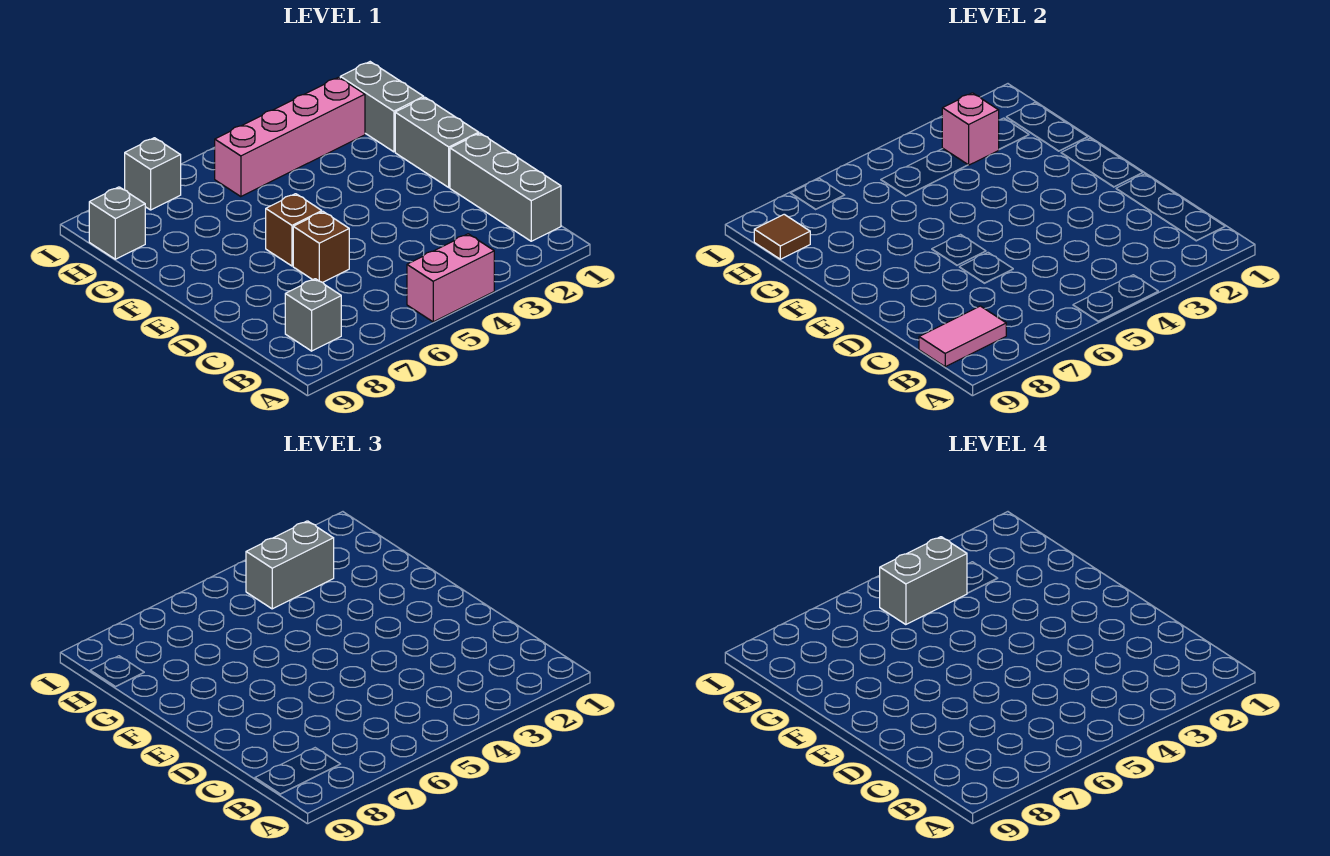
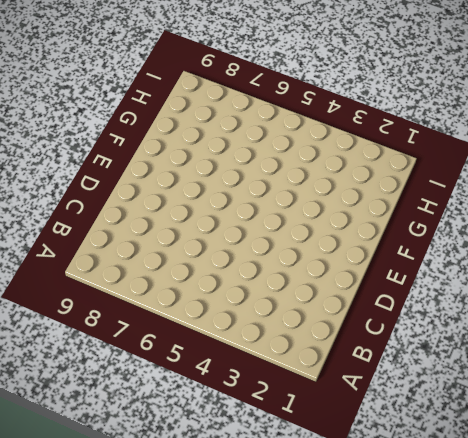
none -> pink 1x2 brick [407,234,494,322]
none -> grey 1x3 brick [450,133,561,241]
none -> grey 1x1 brick [285,279,341,351]

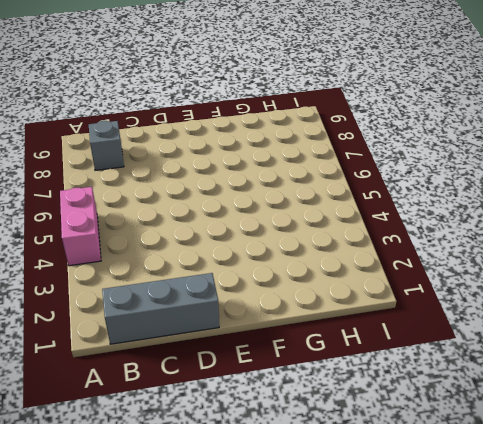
none -> brown 1x1 brick [293,212,349,282]
none -> grey 1x2 brick [395,98,479,187]
none -> brown 1x1 brick [266,194,322,266]

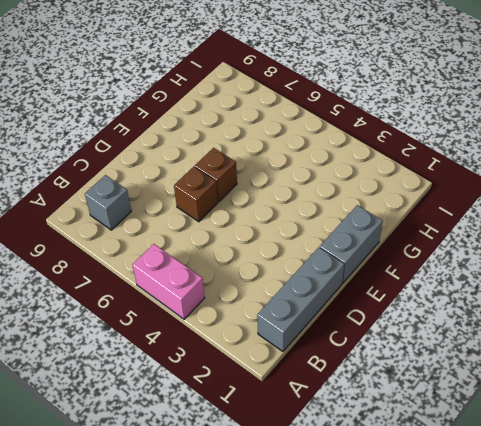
none -> grey 1x2 brick [340,62,424,152]
none -> pink 1x4 brick [215,77,365,197]
none -> grey 1x1 brick [89,187,145,259]

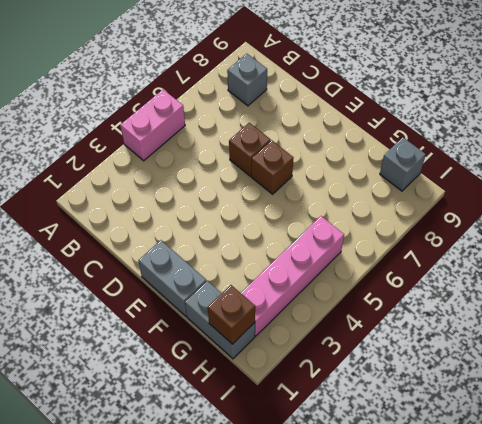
brown 1x1 brick [208,285,255,344] -> none
none -> grey 1x3 brick [450,133,561,241]
none -> grey 1x1 brick [125,138,181,210]
none -> pink 1x2 tile [919,306,1006,367]

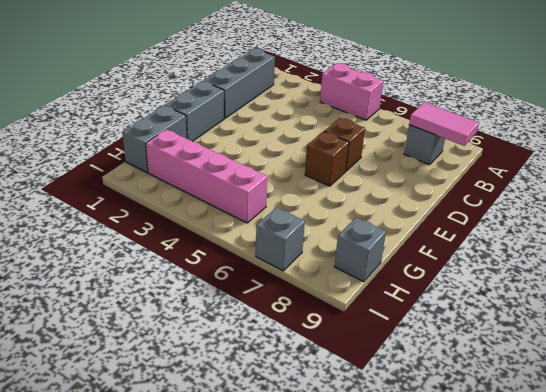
none -> pink 1x1 brick [942,93,999,165]
none -> brown 1x1 tile [754,214,810,259]
none -> grey 1x2 brick [246,521,334,609]

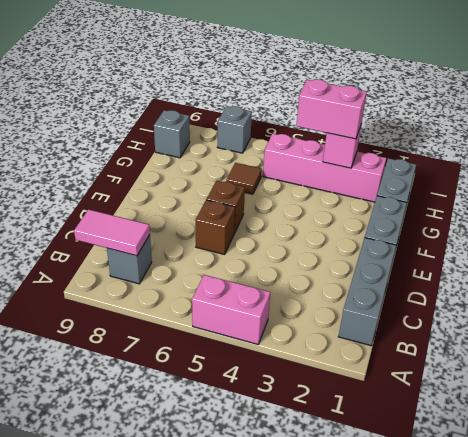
brown 1x1 tile [226,163,262,194] -> brown 1x1 tile moved to [754,214,810,259]
pink 1x2 brick [296,79,367,139] -> grey 1x2 brick [246,521,334,609]
none -> grey 1x2 brick [880,537,967,625]

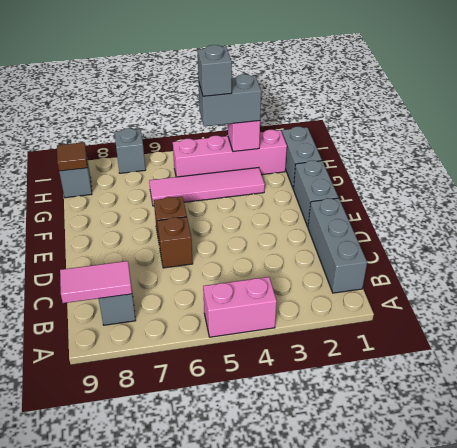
pink 1x4 tile [149,168,265,206] -> none
grey 1x1 brick [198,45,232,96] -> grey 1x2 brick [880,537,967,625]

